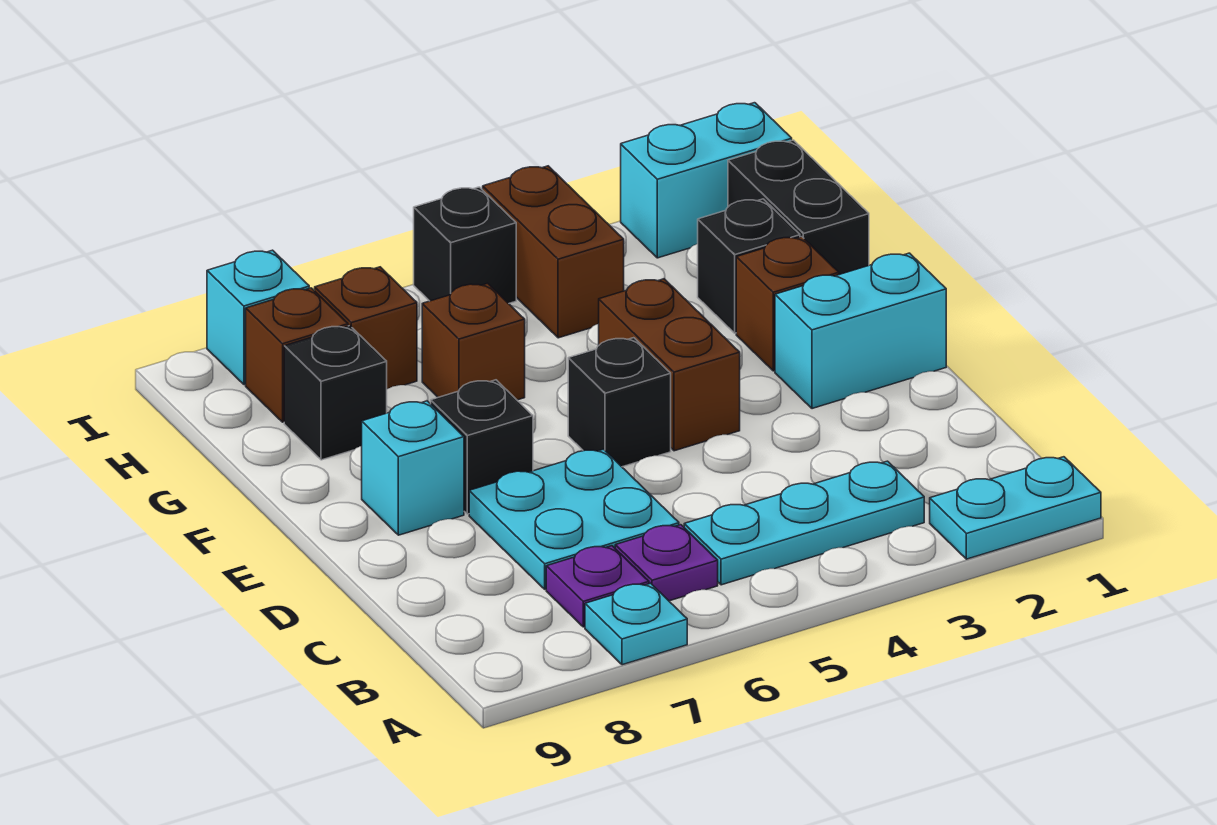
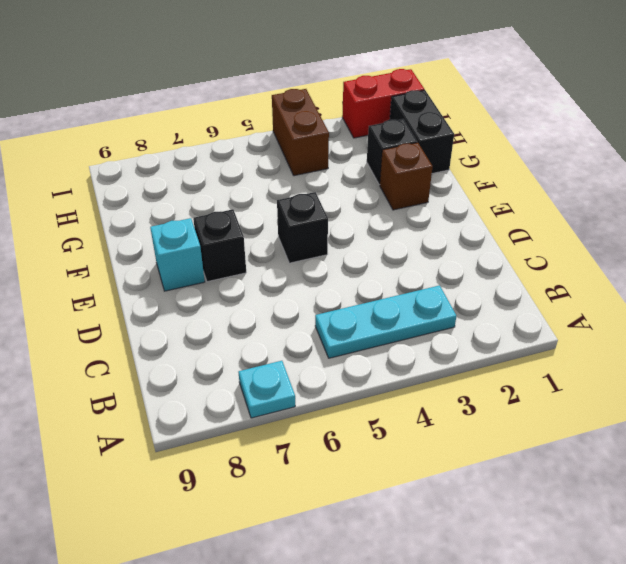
red 1x2 brick [342,69,424,138] -> cyan 1x2 brick [621,103,792,258]
none -> cyan 1x2 plate [930,457,1101,559]
none -> purple 1x1 plate [615,525,718,601]
none -> purple 1x1 plate [546,546,649,627]

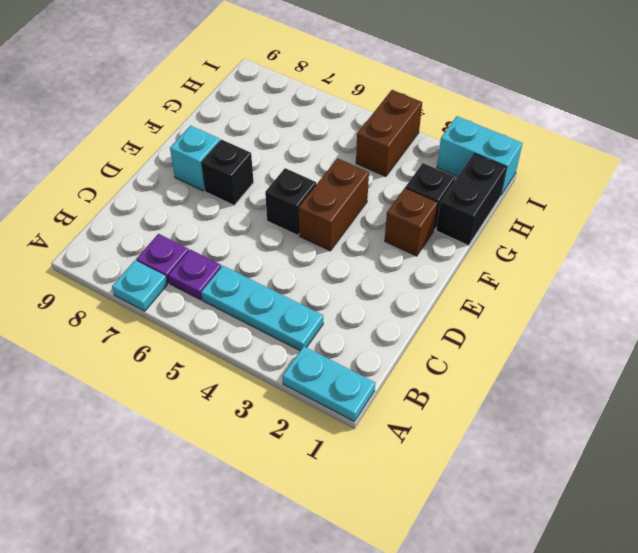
none -> cyan 2x2 plate [469,449,679,589]
none -> cyan 1x2 brick [775,253,946,409]
none -> brown 1x1 brick [422,283,525,400]

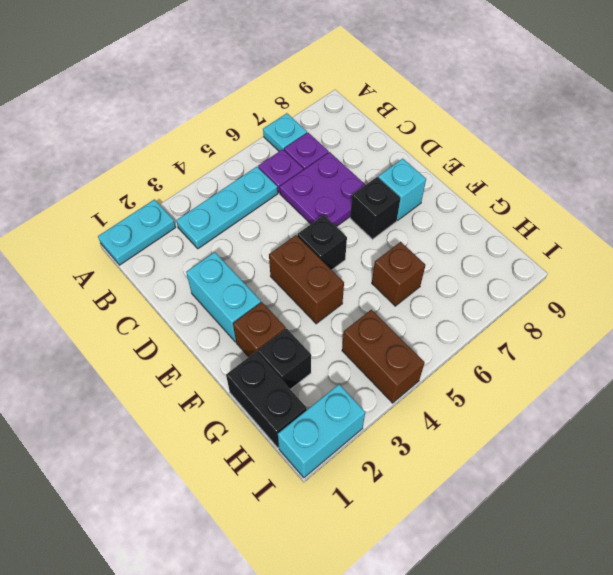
purple 2x2 plate [280,152,365,227] -> cyan 2x2 plate [469,449,679,589]
cyan 1x2 brick [186,252,261,342] -> cyan 1x2 brick turned to [775,253,946,409]
none -> black 1x1 brick [284,326,387,460]
none -> brown 1x1 brick [315,267,417,389]
none -> brown 1x1 brick [246,288,348,422]

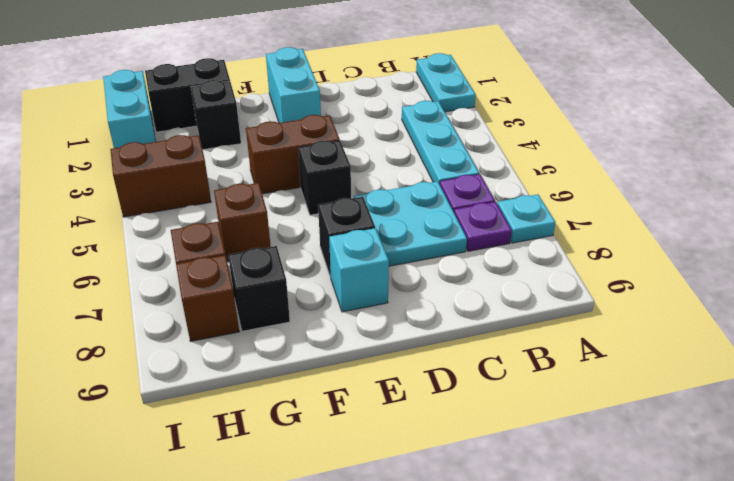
none -> brown 1x1 brick [736,237,839,371]
none -> black 1x1 brick [414,187,516,304]
none -> cyan 1x1 brick [207,250,309,385]

